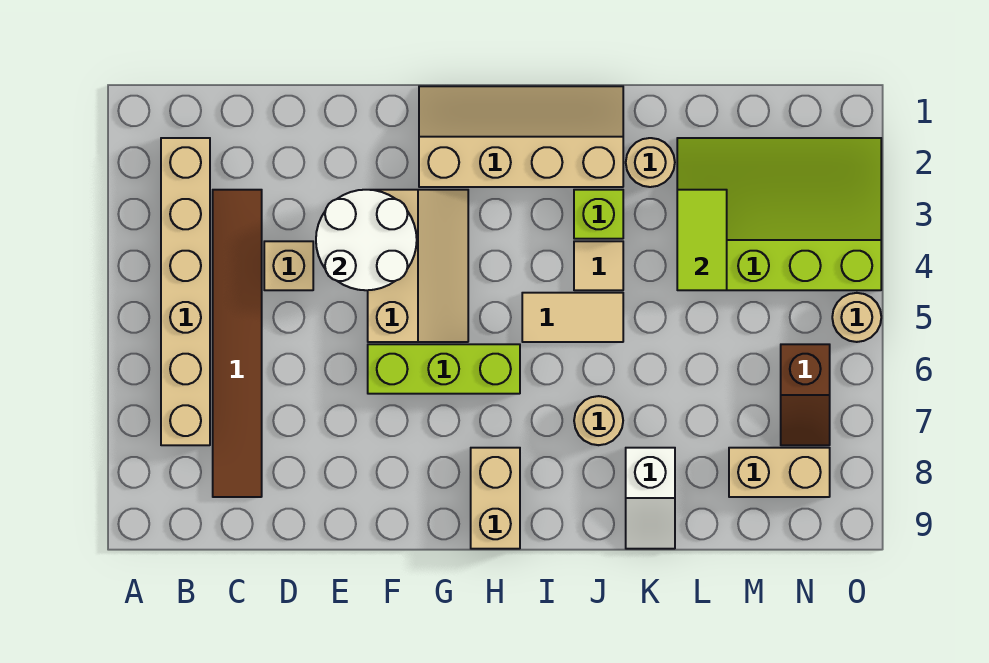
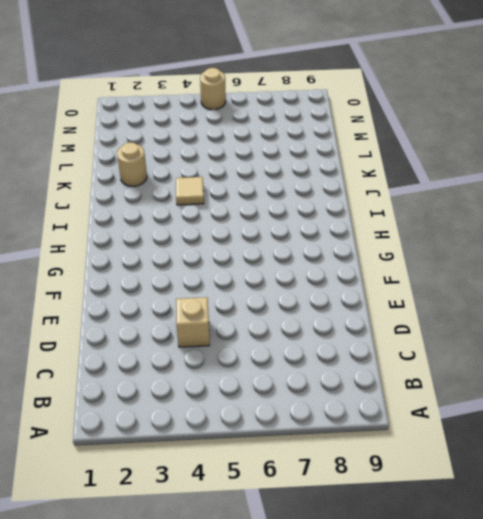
none -> tan 1x6 brick [161,138,210,445]
none -> brown 1x6 tile [213,190,262,497]
none -> tan 2x3 slope [368,190,468,342]

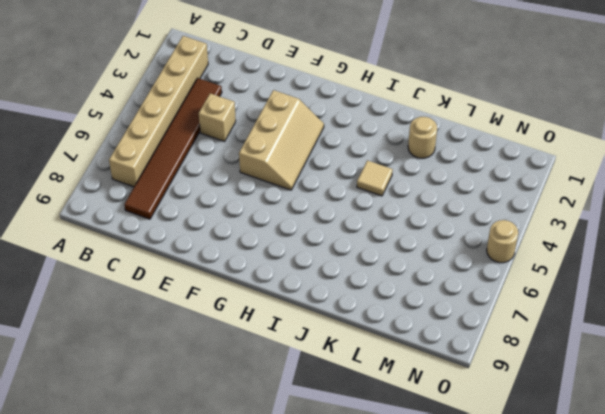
none -> lime 1x3 brick [368,344,520,394]
none -> tan 2x4 slope [419,86,623,187]
none -> tan 1x2 brick [471,448,520,549]

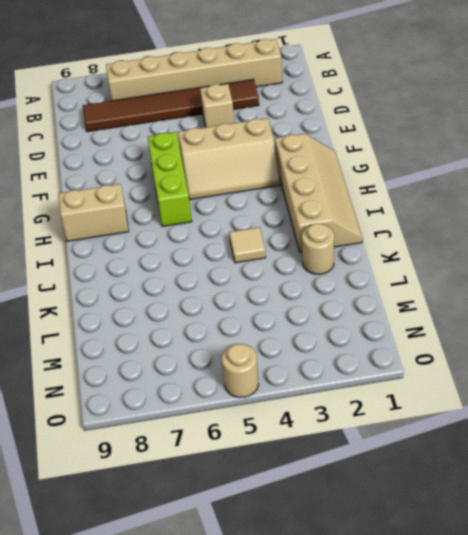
none -> tan 1x2 tile [522,293,623,342]
none -> lime 1x1 brick [574,190,623,239]
none -> tan 1x1 round brick [574,396,623,445]

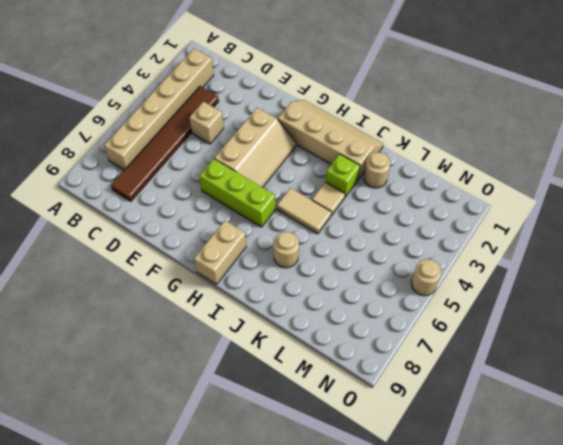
none -> white 1x2 slope [626,448,675,549]
none -> lime 3x4 slope [677,138,881,290]
none -> tan 1x2 brick [729,448,830,497]

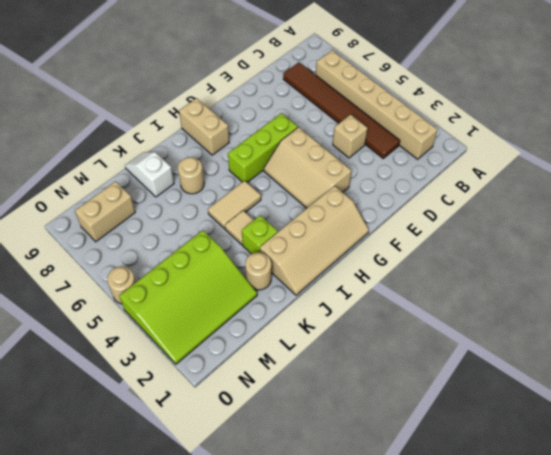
none -> brown 1x2 slope [781,344,830,445]
none -> white 2x2 round brick [316,190,417,290]
none -> lime 1x2 tile [677,190,727,290]

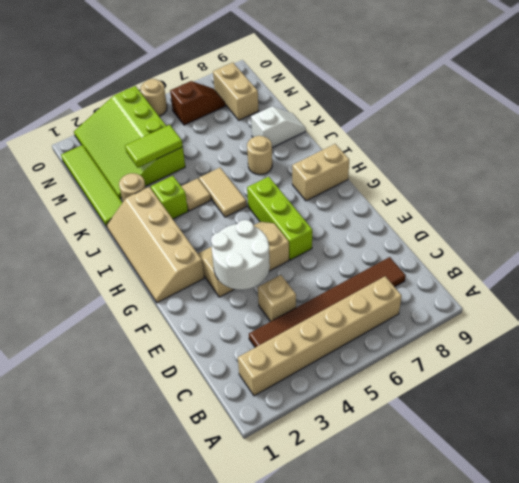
lime 1x4 tile [61,145,122,227] -> none

